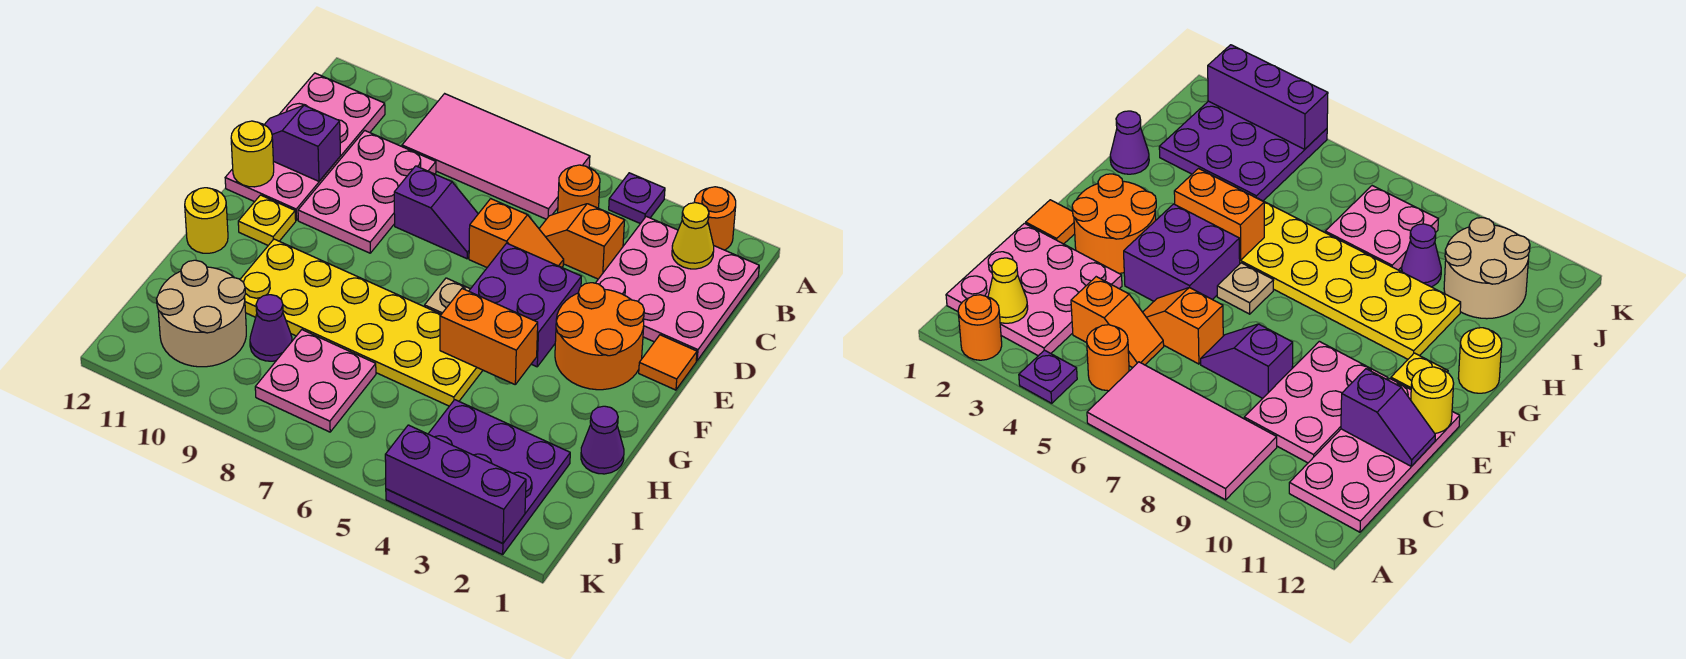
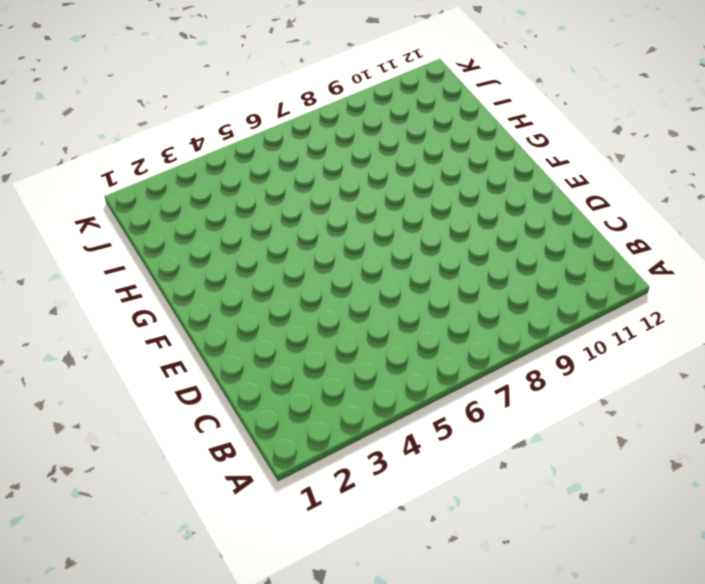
none -> orange 1x1 round brick [695,187,736,250]
none -> purple 1x1 plate [609,173,665,224]
none -> pink 2x4 tile [402,94,590,219]

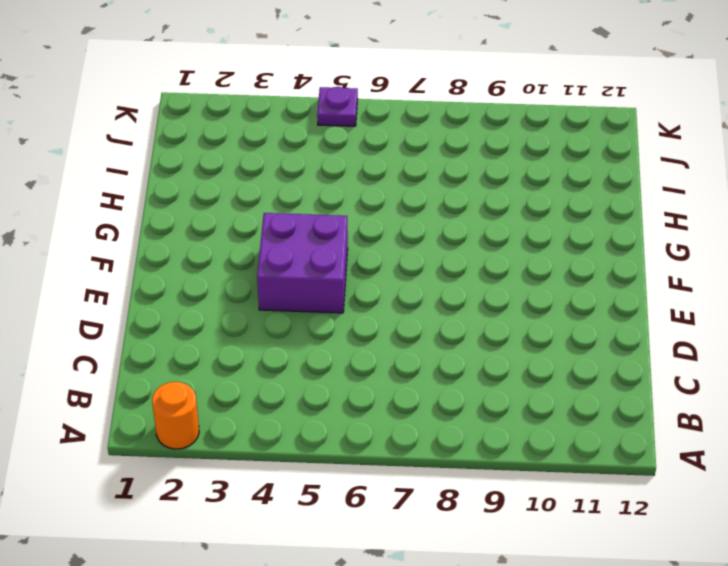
purple 1x1 plate [317,87,358,126] -> purple 1x1 plate moved to [609,173,665,224]
none -> pink 2x4 tile [402,94,590,219]
none -> pink 3x3 plate [596,216,759,361]
none -> orange 1x1 round brick [558,165,600,213]

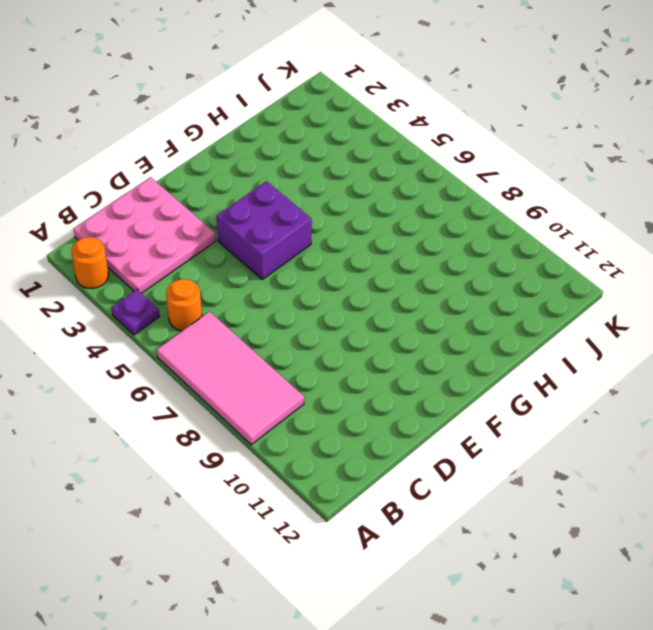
none -> pink 2x4 plate [225,73,385,220]
none -> orange 1x2 slope [539,204,625,279]
none -> pink 2x3 plate [298,130,436,253]

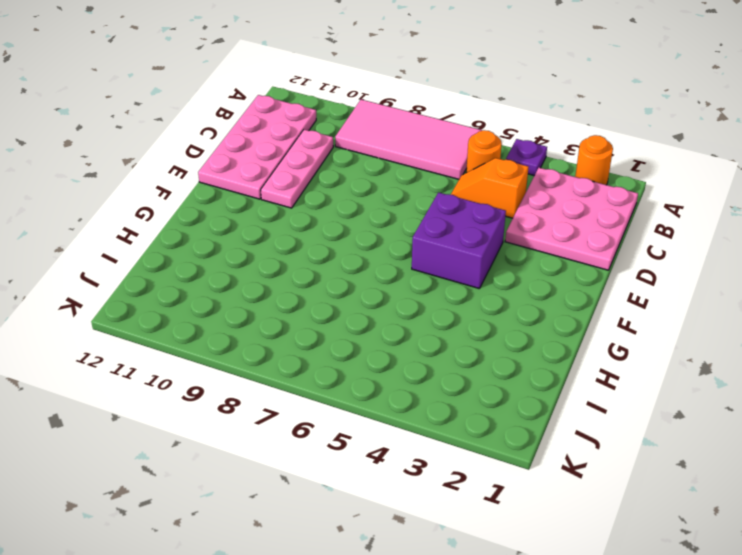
pink 1x3 plate [261,130,333,208] -> pink 2x3 plate [298,130,436,253]
none -> orange 1x2 slope [469,199,564,267]
none -> purple 1x2 slope [394,166,478,259]
none -> orange 1x1 tile [639,335,697,390]

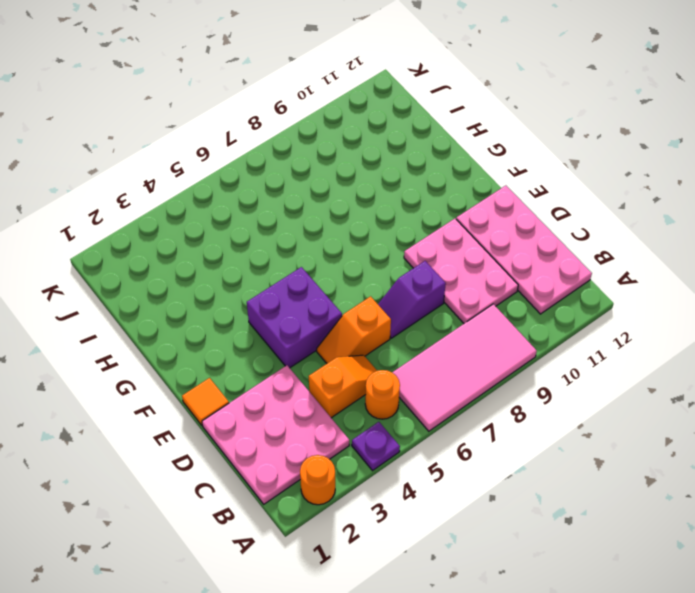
none -> orange 2x2 round brick [555,283,644,390]
none -> tan 1x1 plate [425,278,470,314]
none -> yellow 1x1 plate [238,195,296,245]

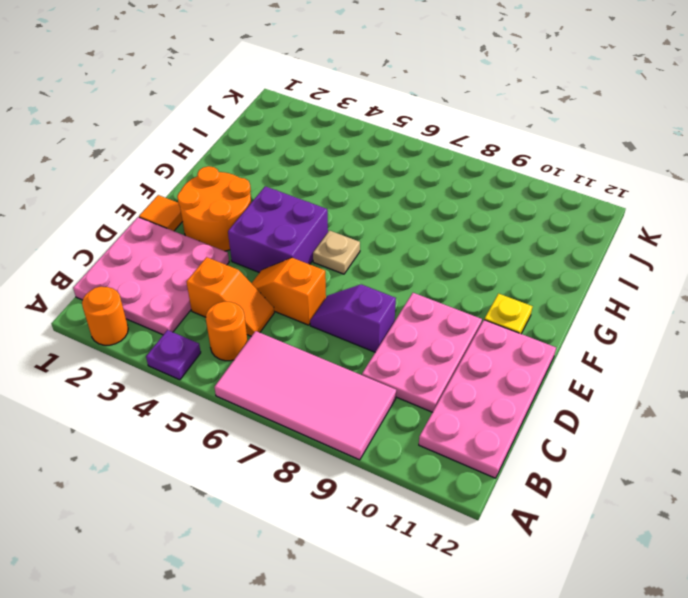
none -> yellow 2x6 plate [240,239,483,406]
none -> yellow 1x1 round brick [185,188,228,253]
none -> purple 1x1 cone [581,406,624,474]

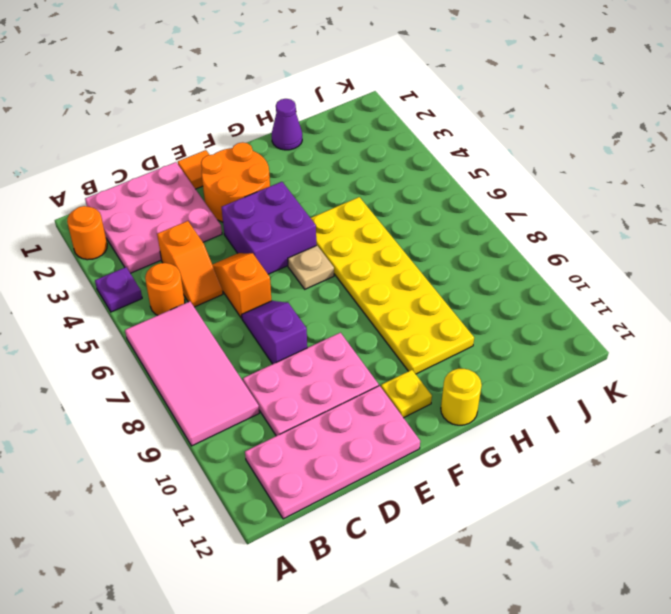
none -> purple 3x3 plate [386,400,570,555]
none -> pink 2x2 plate [255,330,376,432]
none -> purple 1x1 cone [250,295,292,361]

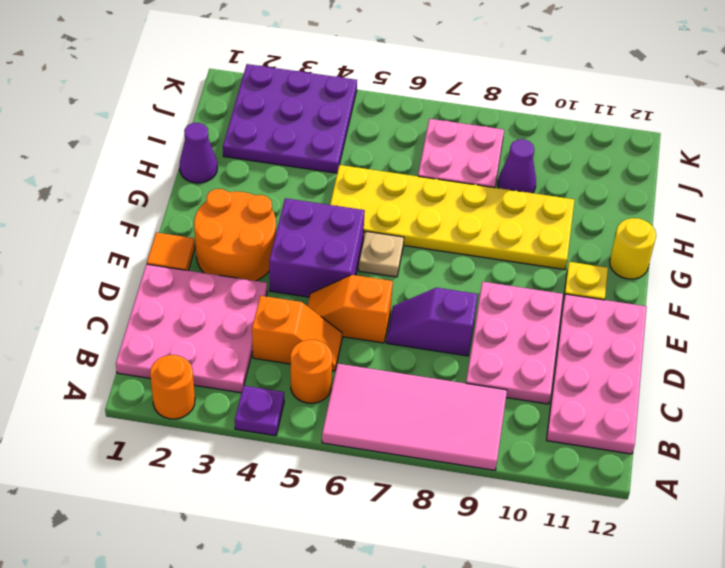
none -> tan 2x2 round brick [157,260,246,367]
none -> yellow 1x1 cone [672,202,714,269]
none -> purple 1x2 slope [264,105,341,181]

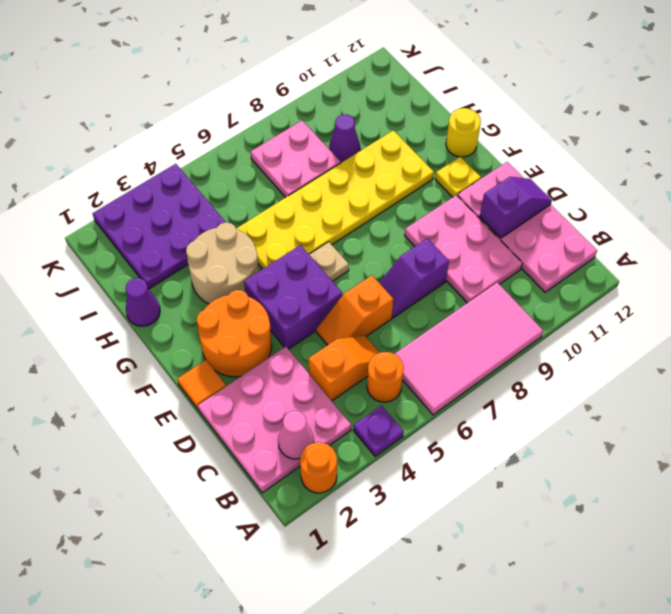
pink 1x1 cone [278,411,314,459] -> yellow 1x1 cone [672,202,714,269]
tan 2x2 round brick [186,222,259,304] -> tan 2x2 round brick moved to [157,260,246,367]
none -> yellow 1x1 round brick [231,121,274,187]
none -> orange 1x2 brick [440,289,538,384]
none -> purple 1x3 brick [385,425,526,543]

